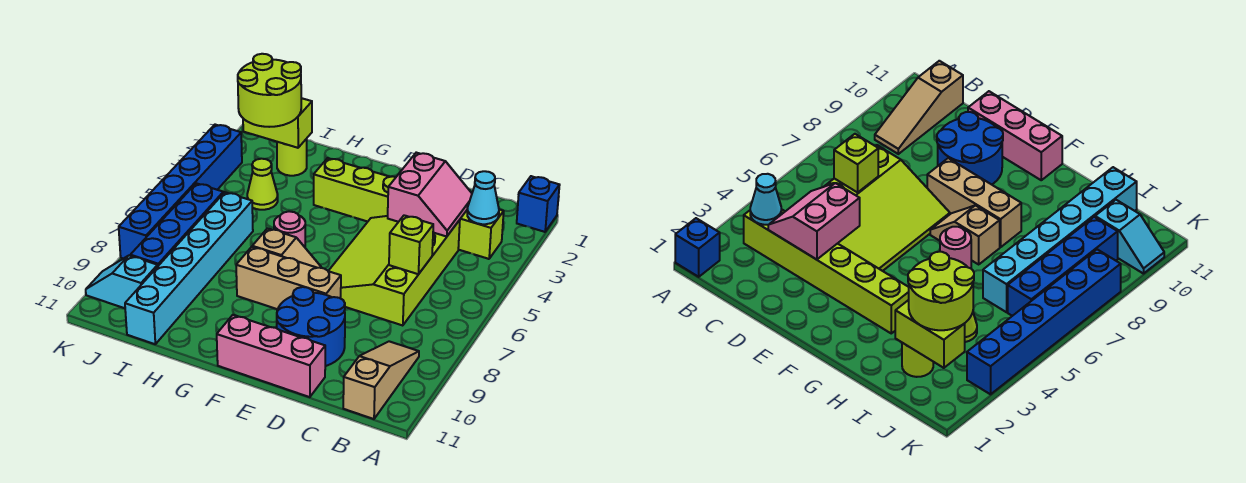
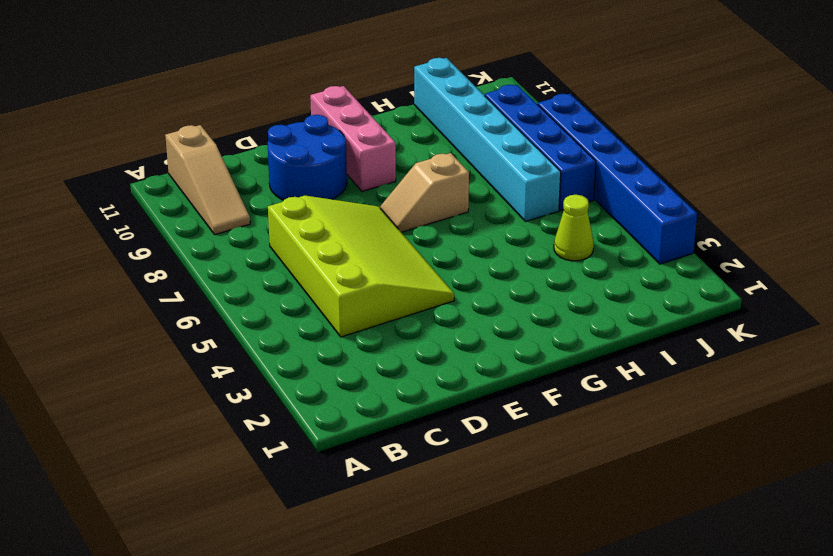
pink 1x3 brick [310,86,396,191] -> pink 1x3 brick turned to [217,315,325,397]
none -> blue 1x1 brick [517,176,560,232]
none -> lime 1x6 brick [314,158,504,259]
none -> tan 1x3 brick [236,247,341,309]

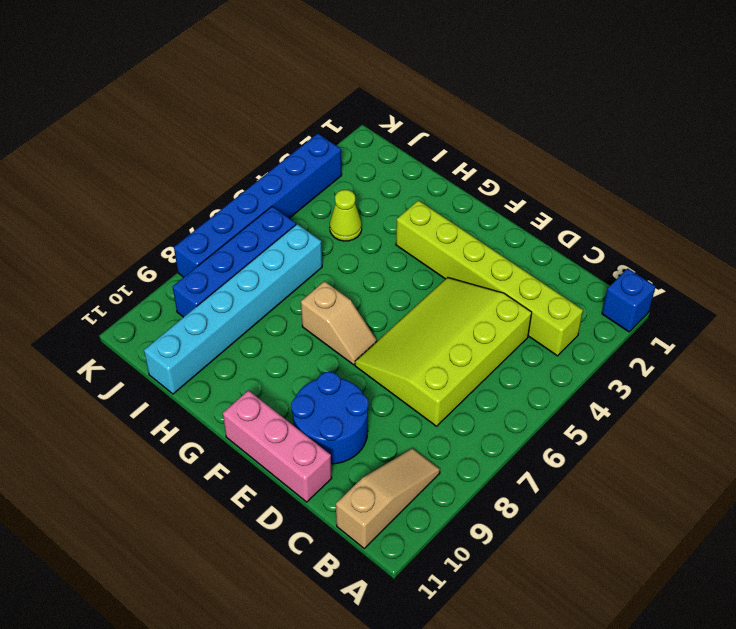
none -> tan 1x3 brick [236,247,341,309]
none -> pink 1x1 round brick [274,211,305,247]
none -> lime 1x1 round brick [277,139,307,176]

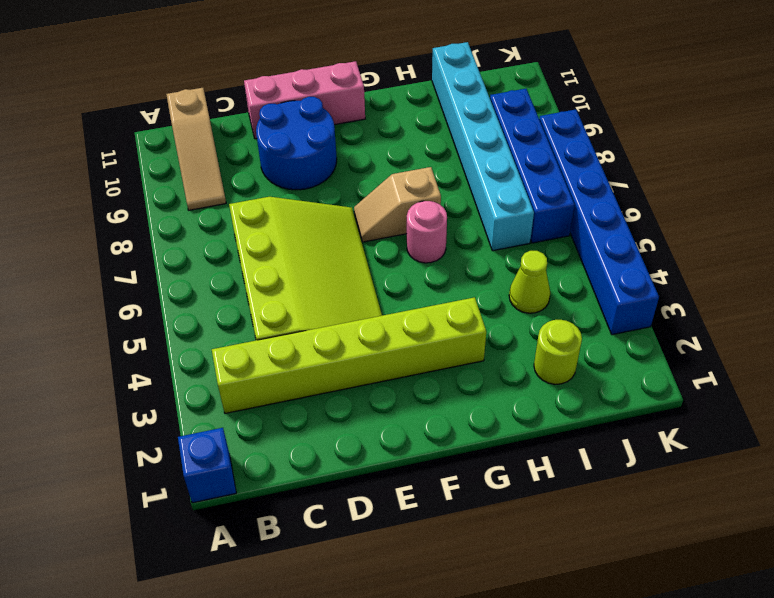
none -> tan 1x3 brick [236,247,341,309]
none -> cyan 1x2 slope [86,256,158,308]
none -> cyan 1x1 cone [467,171,499,224]

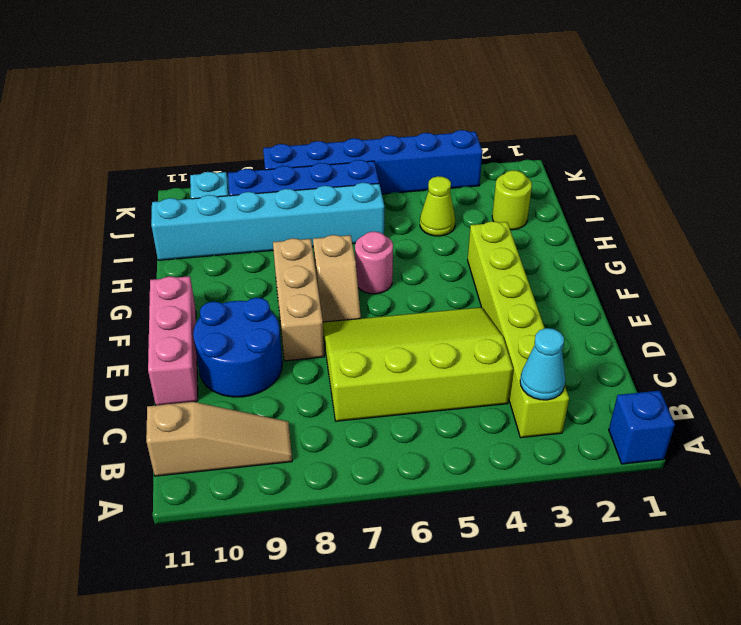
none -> pink 2x2 slope [388,153,472,237]
none -> lime 1x1 brick [389,215,433,274]
none -> lime 1x2 brick [243,98,312,148]

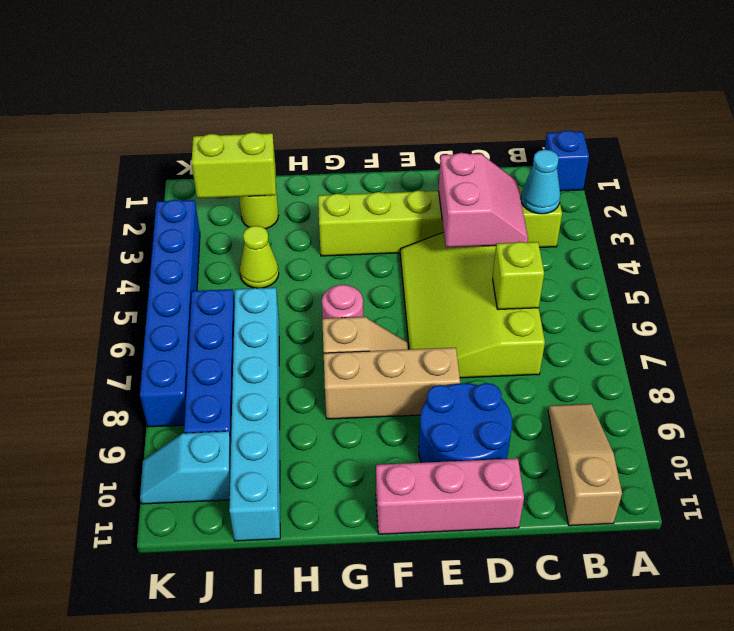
none -> lime 2x2 round brick [238,54,301,127]

